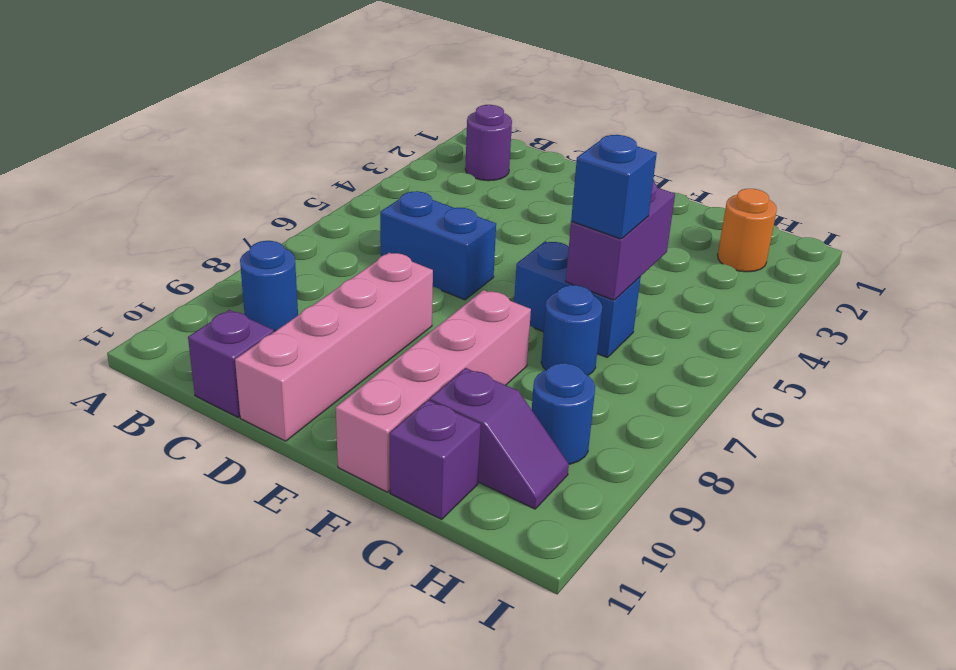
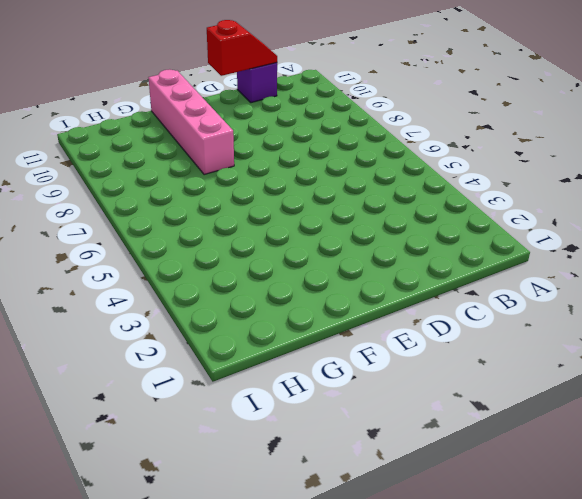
red 1x2 slope [207,20,277,76] -> none
none -> purple 1x1 round brick [465,105,512,181]
none -> blue 1x1 round brick [240,241,298,331]
none -> blue 1x2 brick [380,191,496,300]

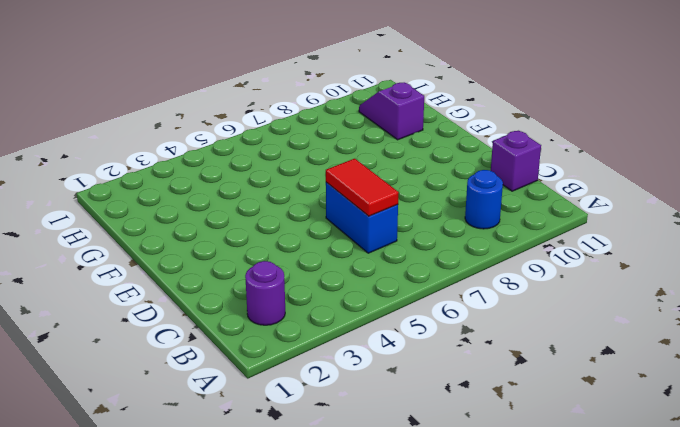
red 1x2 tile [326,159,399,216] -> none
none -> pink 1x4 brick [235,253,433,441]
none -> blue 1x2 brick [514,241,641,358]
none -> pink 1x4 brick [336,290,531,492]

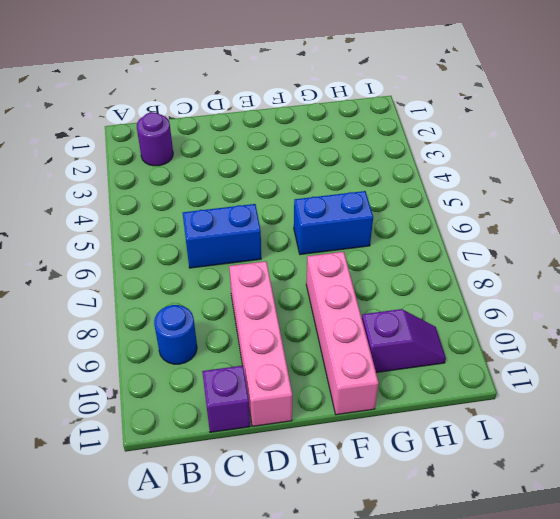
none -> blue 1x1 round brick [541,285,602,375]
none -> purple 1x1 brick [390,400,481,519]
none -> orange 1x1 round brick [718,189,777,272]

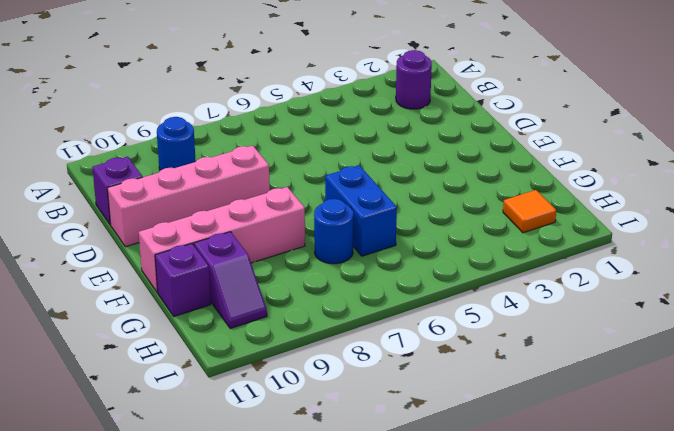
orange 1x1 tile [503,190,556,233] -> orange 1x1 round brick [718,189,777,272]
none -> blue 1x2 brick [380,191,496,300]
none -> blue 1x1 round brick [532,363,595,464]
none -> purple 1x2 brick [566,182,675,300]

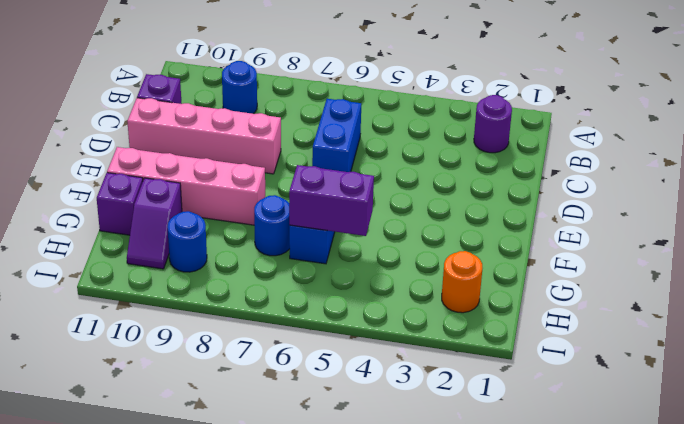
none -> blue 1x1 brick [571,135,657,239]

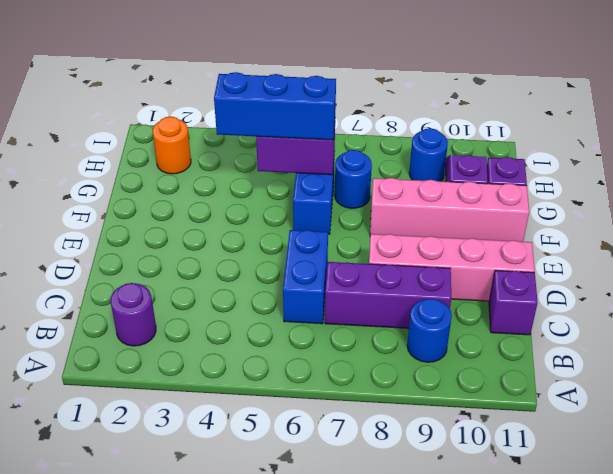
purple 1x3 brick [325,262,451,328] -> none
blue 1x3 brick [214,72,336,140] -> blue 1x1 brick [571,135,657,239]

